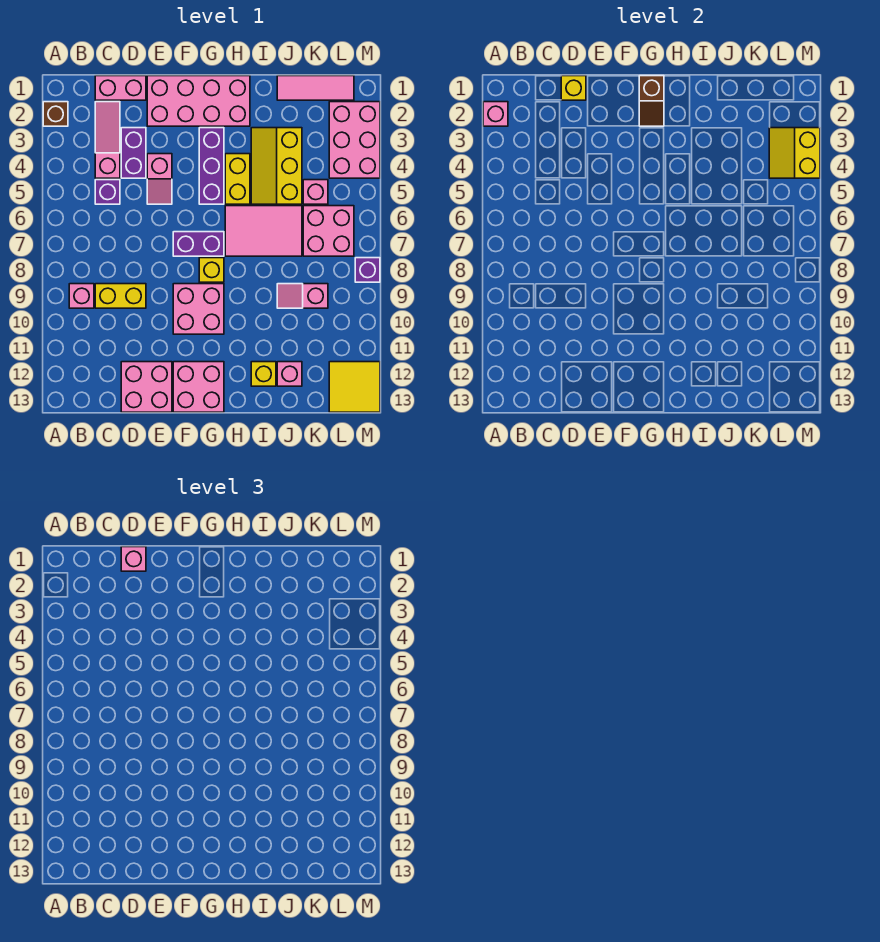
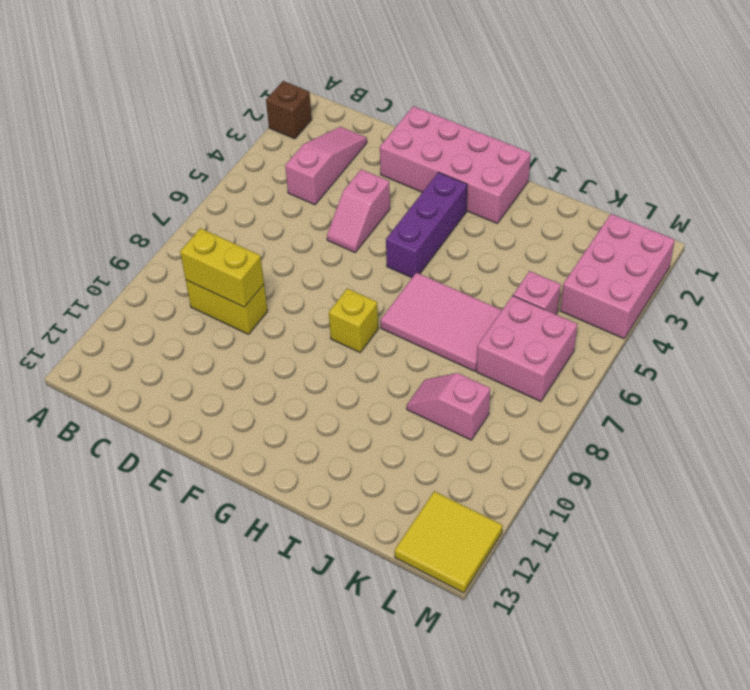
yellow 1x2 brick [180,228,264,307] -> yellow 1x2 brick turned to [225,154,250,204]
none -> pink 1x1 brick [69,284,94,308]
none -> pink 1x2 brick [95,76,146,100]
none -> purple 1x1 brick [95,180,120,204]
none -> purple 1x2 brick [121,128,146,178]

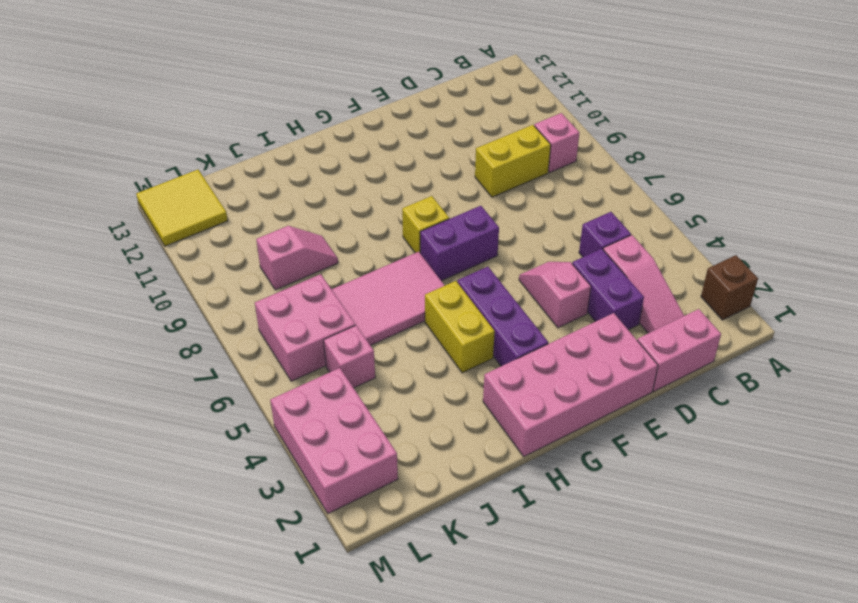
none -> pink 2x2 brick [121,362,172,412]
none -> pink 2x2 brick [173,284,224,334]
none -> pink 2x2 brick [173,362,224,412]
none -> yellow 2x3 slope [251,128,302,204]

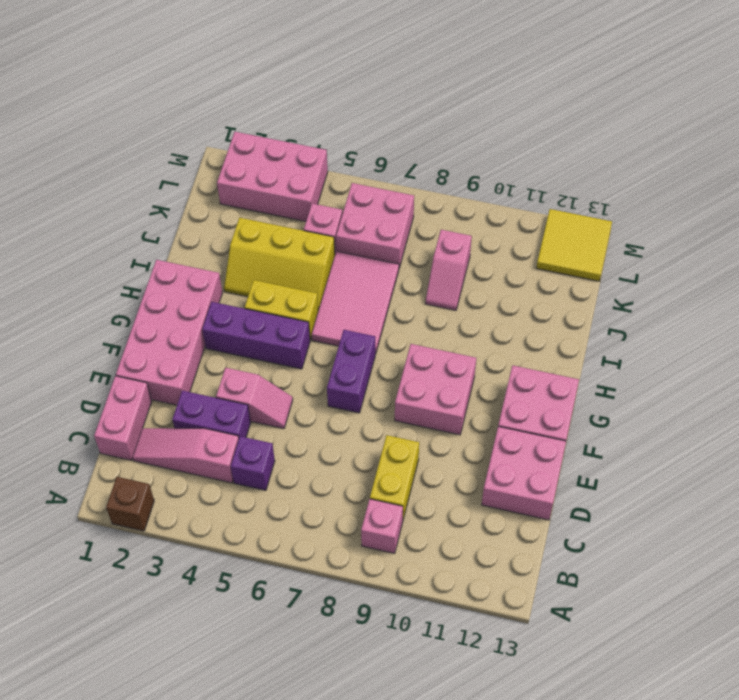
none -> yellow 1x1 brick [199,258,224,282]
none -> yellow 1x1 brick [251,362,276,386]
none -> pink 1x3 tile [277,76,354,100]
none -> pink 1x1 brick [277,362,302,386]

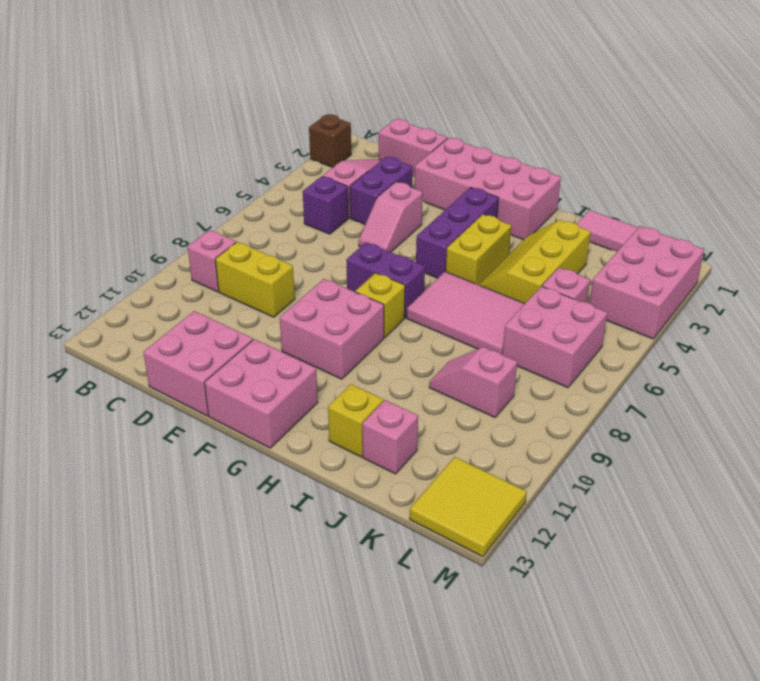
none -> purple 1x1 brick [355,258,380,282]
none -> pink 1x1 brick [483,102,508,126]
none -> yellow 1x1 brick [561,76,586,100]
none -> brown 1x2 slope [639,76,664,126]

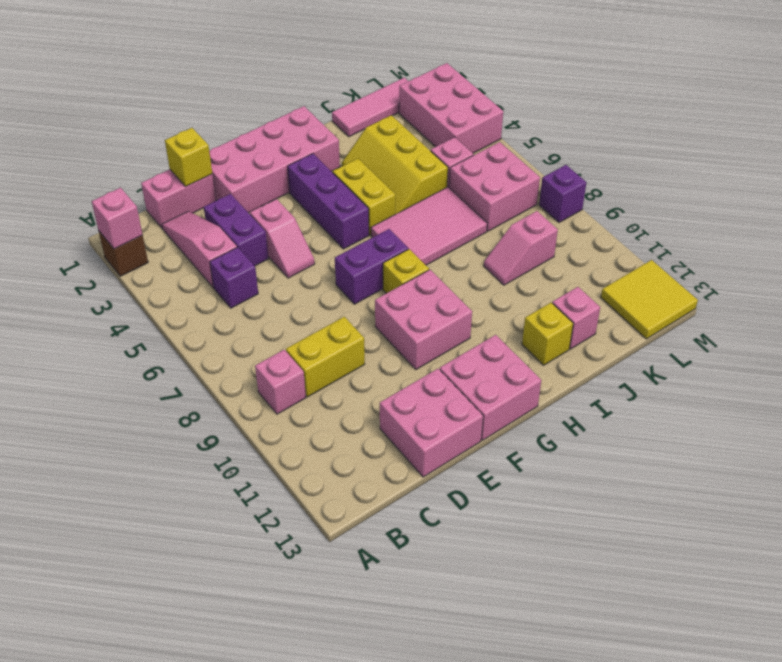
none -> brown 1x2 slope [639,76,664,126]
none -> yellow 2x2 slope [769,128,820,178]
none -> pink 1x1 brick [121,547,146,571]

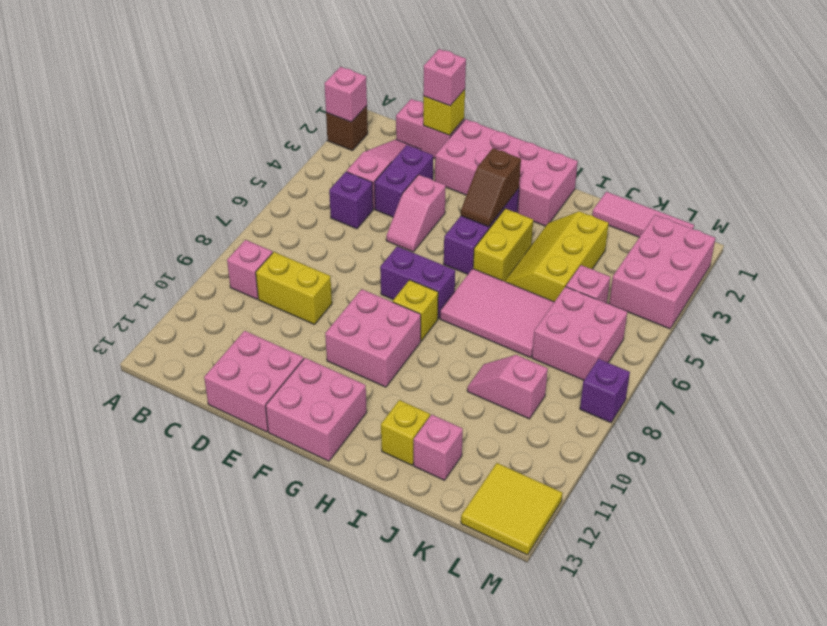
brown 1x2 slope [461,148,521,227] -> brown 1x2 slope moved to [639,76,664,126]
none -> yellow 2x2 slope [769,128,820,178]

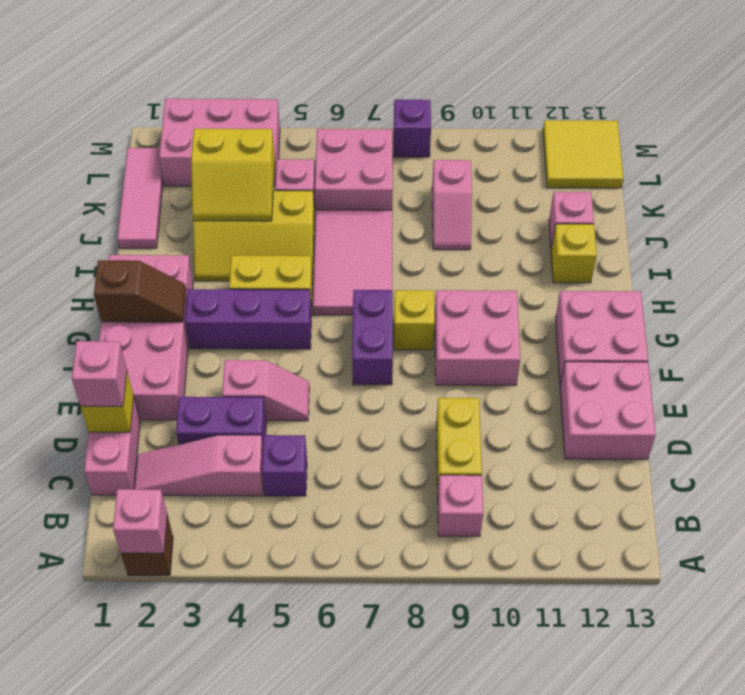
yellow 2x2 slope [191,129,275,221] -> yellow 2x2 slope moved to [769,128,820,178]

